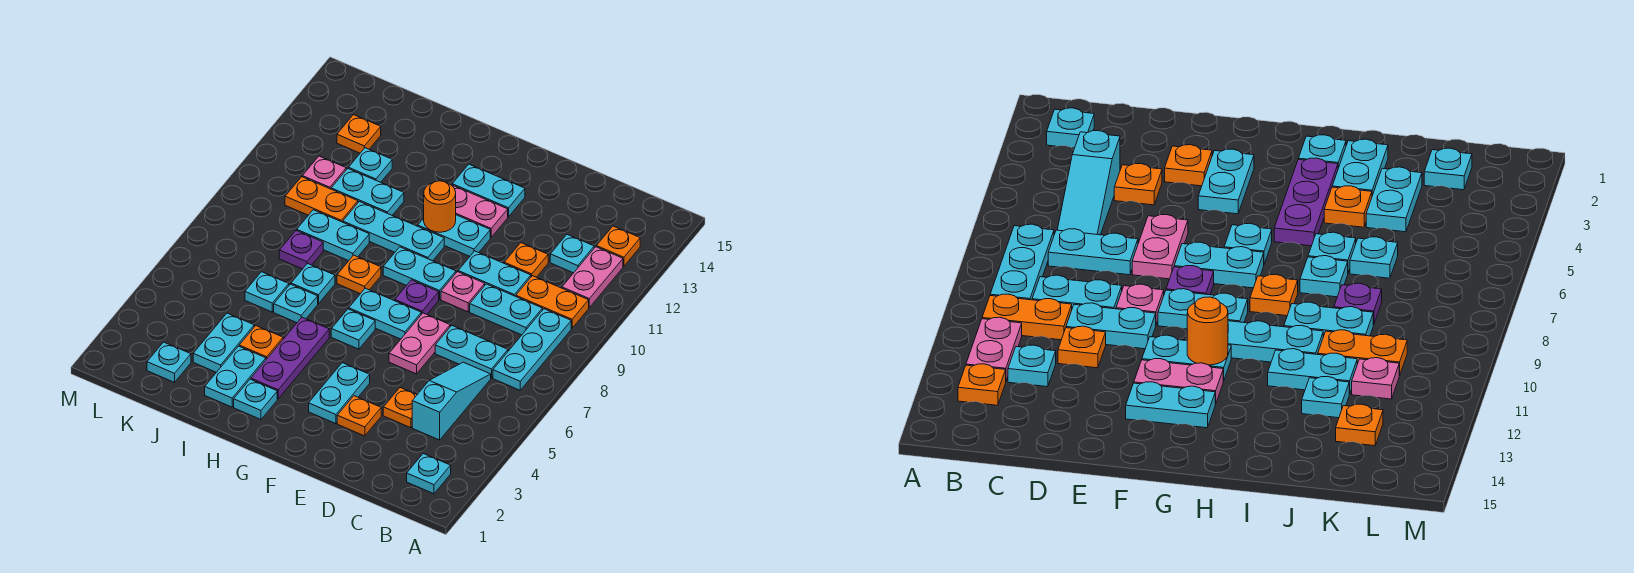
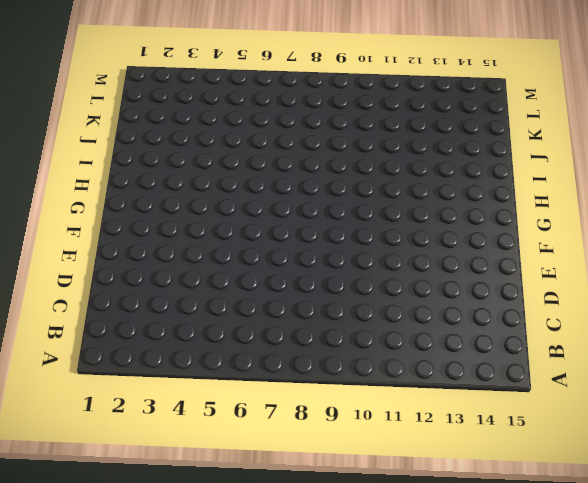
none -> cyan 1x1 plate [407,454,451,494]
none -> cyan 1x3 plate [493,309,571,390]
none -> orange 1x2 plate [516,276,589,328]
none -> pink 1x2 plate [562,247,623,307]

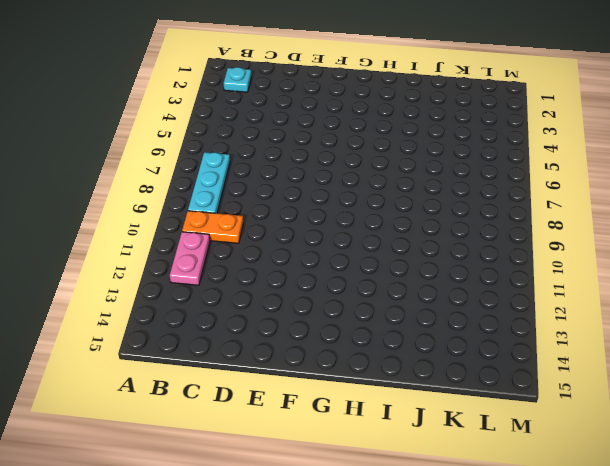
none -> orange 1x1 plate [596,226,640,266]
none -> cyan 1x3 slope [412,362,491,440]
none -> cyan 1x2 plate [435,326,508,378]
none -> cyan 1x2 plate [470,284,543,335]

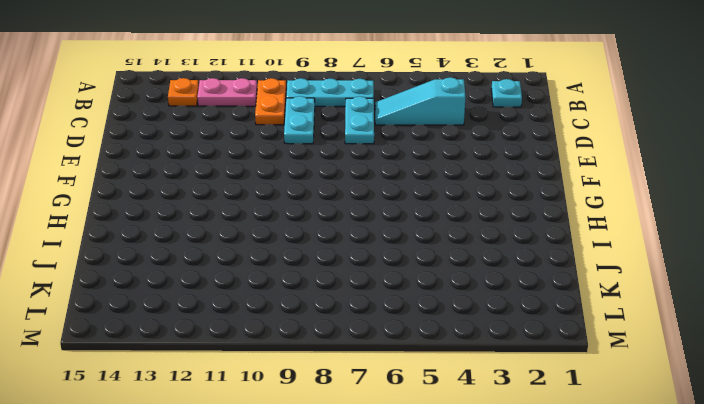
none -> cyan 1x1 plate [550,235,594,273]
none -> orange 1x1 plate [383,388,417,428]
none -> cyan 1x2 plate [458,251,531,296]
none -> orange 1x1 plate [504,243,548,277]

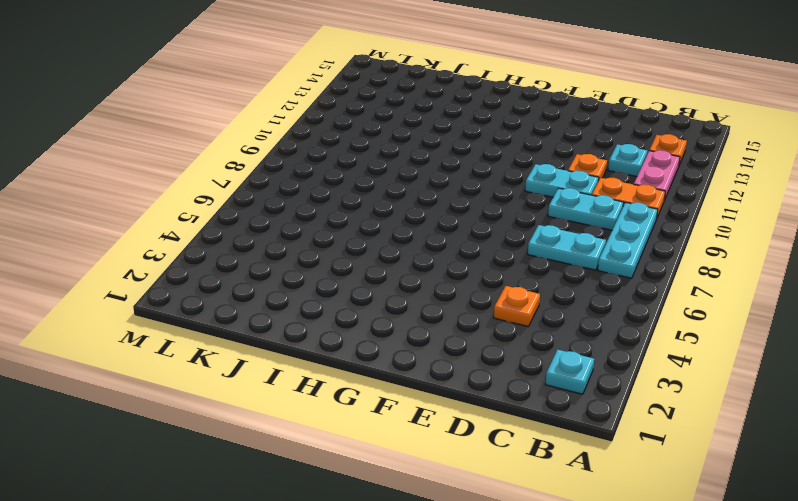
none -> cyan 1x3 slope [412,362,491,440]
none -> orange 1x1 plate [337,396,381,436]
none -> pink 1x2 plate [389,313,450,374]
none -> pink 1x1 plate [441,272,485,312]

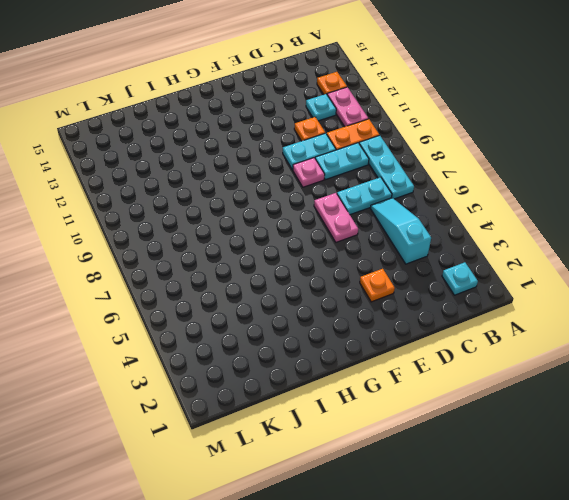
none -> orange 1x1 plate [383,388,417,428]
none -> cyan 1x2 plate [309,363,370,424]
none -> cyan 1x2 plate [349,288,421,339]
none -> purple 1x1 plate [395,280,439,314]

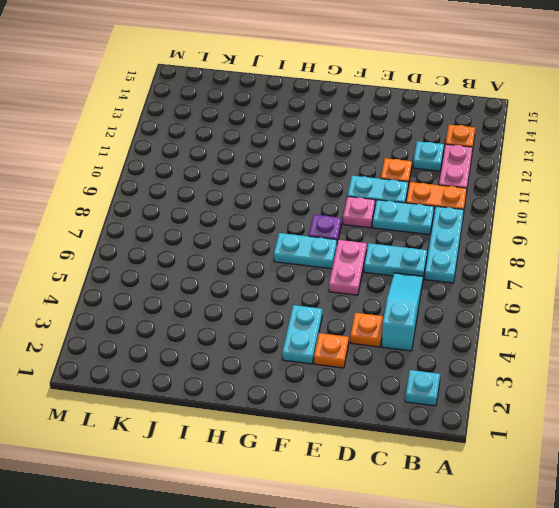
none -> cyan 1x2 plate [383,247,456,300]
none -> cyan 1x2 plate [418,215,490,256]
none -> pink 1x2 plate [452,185,508,237]
none -> cyan 1x2 plate [452,164,525,217]

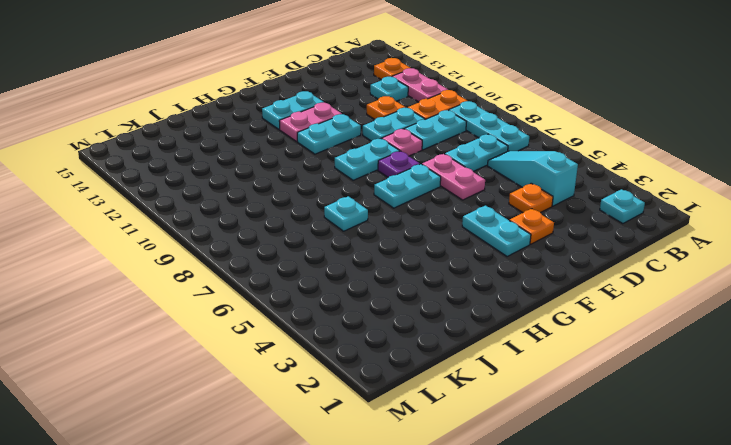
none -> cyan 1x1 plate [331,309,375,349]
none -> cyan 1x3 plate [343,201,444,261]
none -> cyan 1x1 plate [234,379,277,419]
none -> purple 1x3 plate [251,317,329,399]

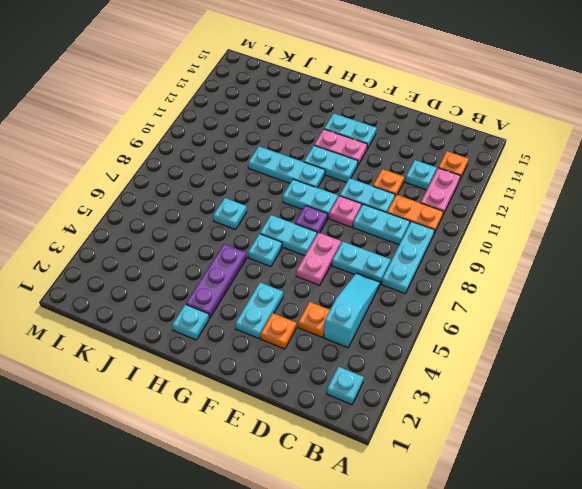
none -> orange 1x1 plate [337,255,381,294]
none -> cyan 1x2 plate [205,346,266,407]
none -> orange 1x1 plate [239,326,283,359]
none -> cyan 1x1 plate [274,284,318,323]

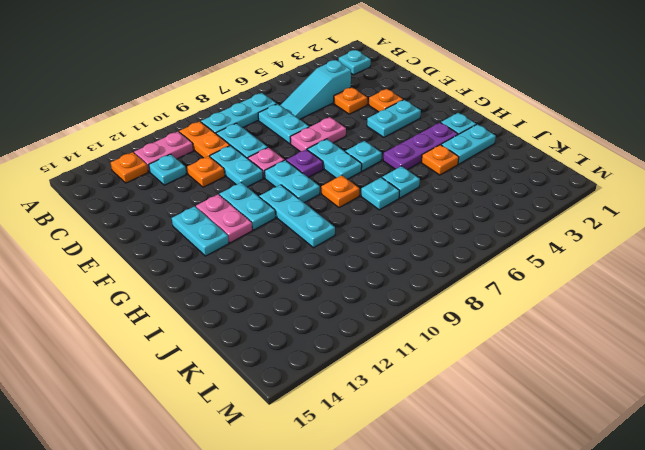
none -> cyan 1x2 plate [297,210,369,261]
none -> cyan 1x2 plate [331,169,404,215]
none -> cyan 1x2 plate [193,313,254,372]
none -> cyan 1x1 plate [245,272,289,312]

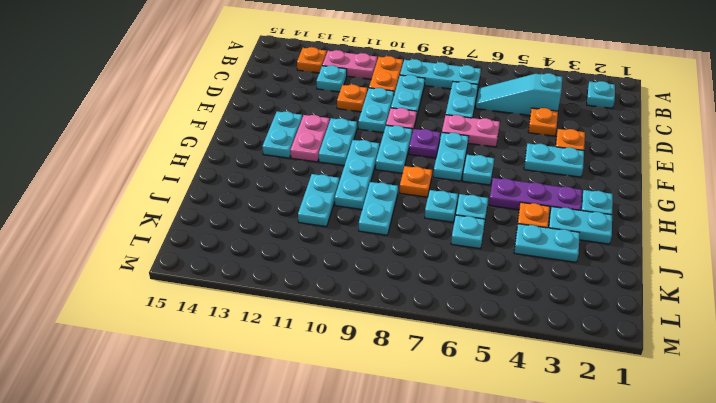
none -> purple 1x1 plate [279,230,323,269]
none -> orange 1x2 plate [285,177,358,222]
none -> cyan 1x1 plate [349,148,392,182]
none -> cyan 1x1 plate [147,342,191,382]

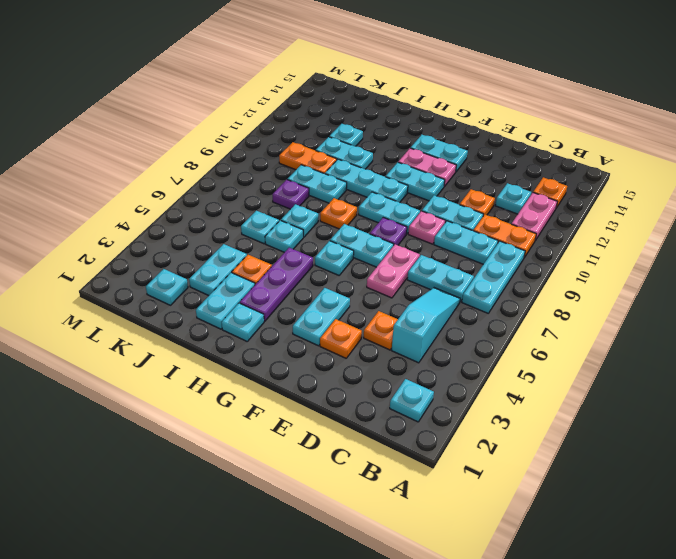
none -> pink 1x1 plate [302,156,346,189]
none -> orange 1x1 plate [337,115,381,153]
none -> orange 1x1 round brick [424,181,456,232]

